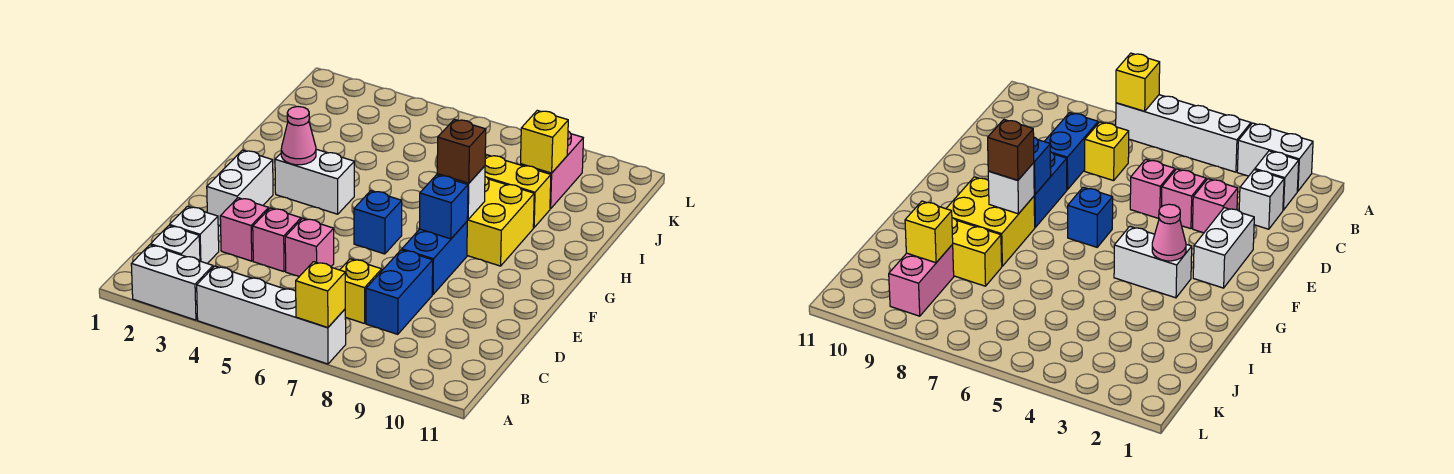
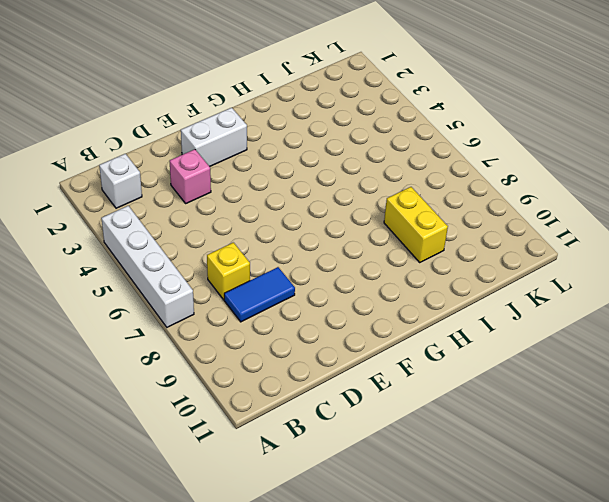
blue 1x2 tile [224,267,295,322] -> blue 1x2 brick [366,250,433,334]
none -> white 1x2 brick [131,245,213,320]
none -> white 1x1 brick [170,206,219,263]
none -> pink 1x1 brick [253,208,301,272]

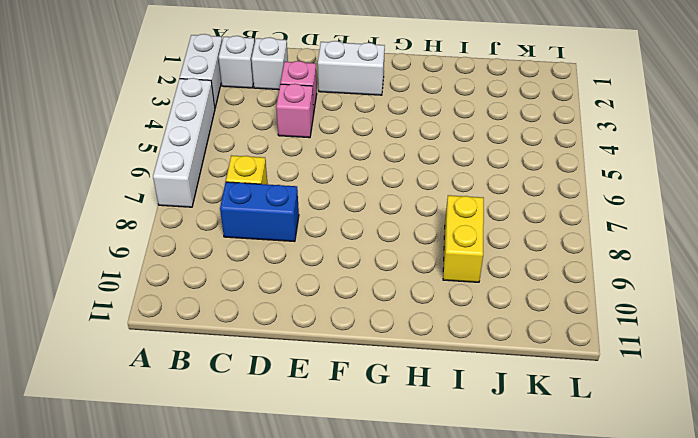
none -> pink 1x1 brick [285,218,334,277]
none -> blue 1x2 brick [402,222,467,295]
none -> blue 1x1 brick [354,191,402,254]

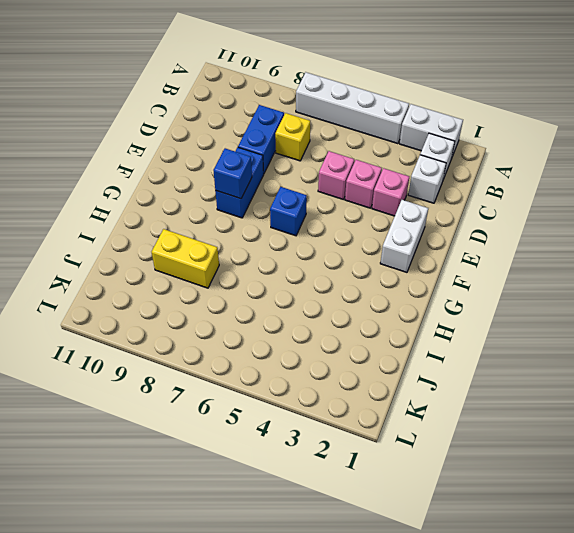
none -> white 1x2 brick [275,149,354,214]
none -> yellow 2x2 brick [467,177,534,266]
none -> pink 1x2 brick [520,131,583,209]

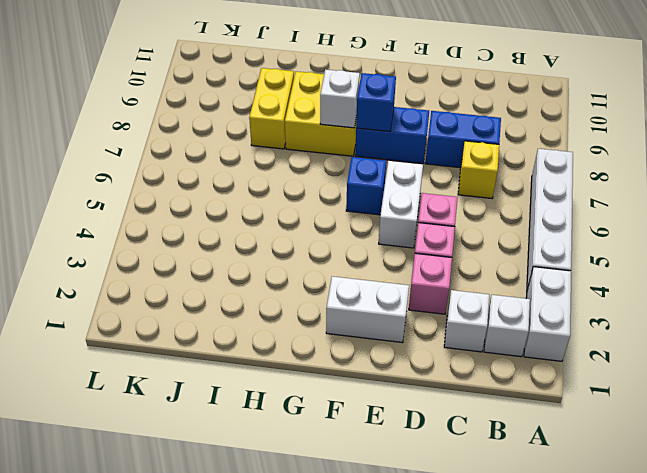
white 1x2 brick [379,161,423,248] -> white 1x2 brick moved to [275,149,354,214]
none -> pink 1x2 brick [520,131,583,209]
none -> yellow 1x1 brick [296,262,345,328]
none -> pink 1x1 cone [281,107,316,165]

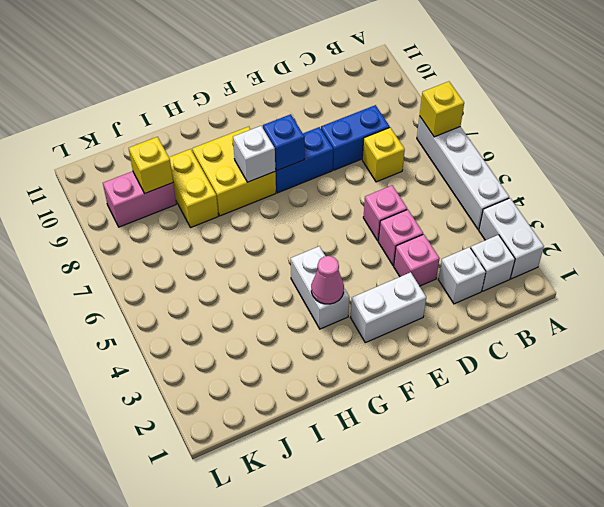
none -> blue 1x1 brick [354,191,402,254]
none -> brown 1x1 brick [437,119,486,183]

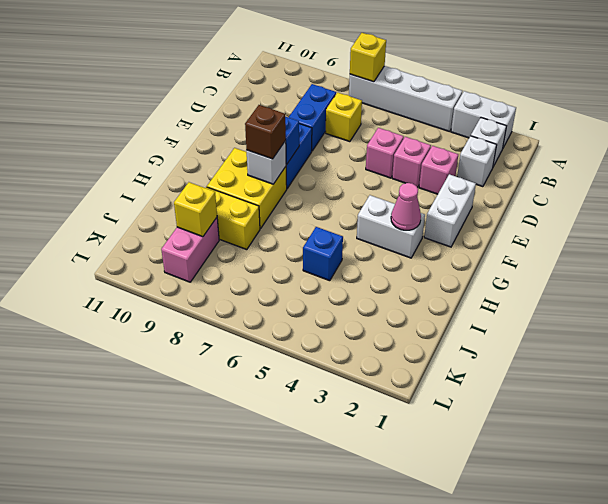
blue 1x1 brick [303,227,343,281] -> blue 1x1 brick moved to [354,191,402,254]

